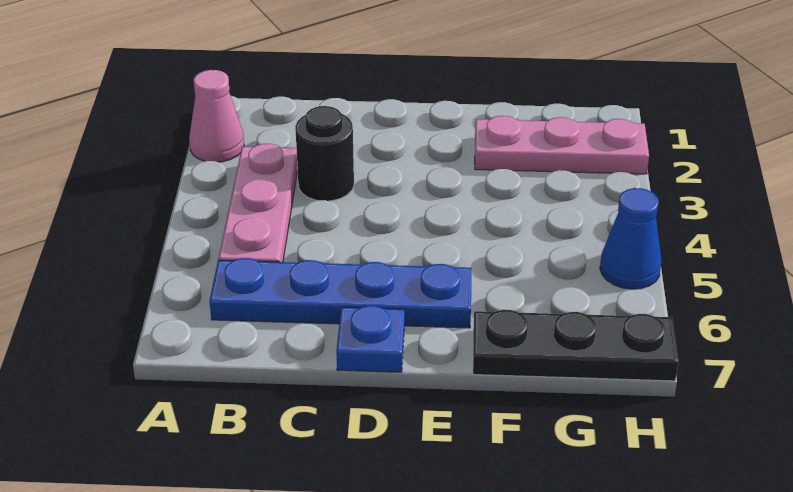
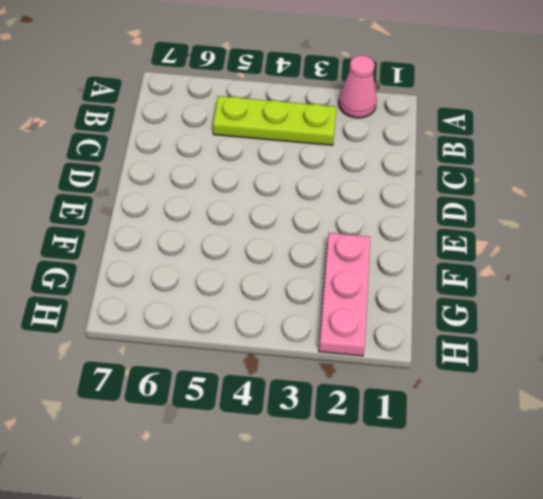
lime 1x3 plate [213,96,336,145] -> pink 1x3 plate [218,144,298,262]
none -> blue 1x4 plate [209,258,471,328]
none -> black 1x1 round brick [295,106,354,201]

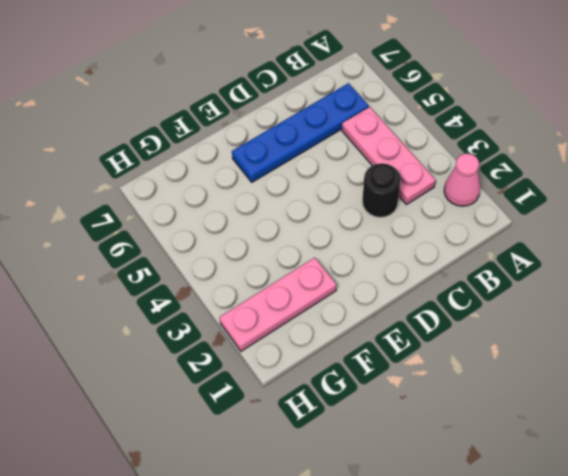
none -> blue 1x1 plate [336,306,404,372]
none -> black 1x3 plate [473,310,678,381]

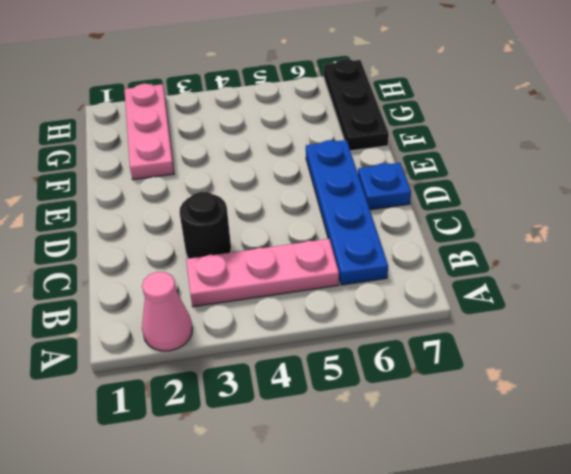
none -> blue 1x1 cone [600,188,661,289]

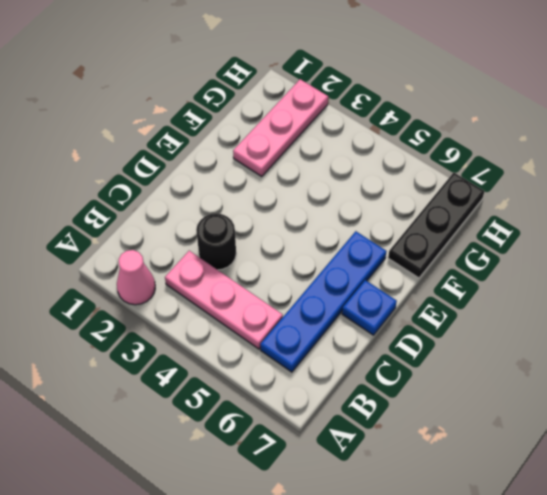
none -> blue 1x1 cone [600,188,661,289]

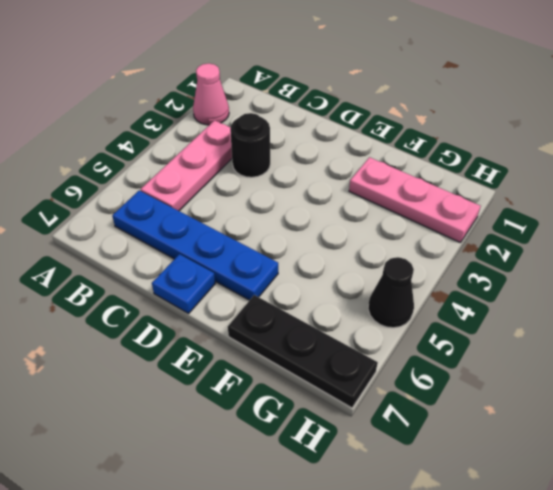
black 1x1 cone [368,257,414,328] -> blue 1x1 cone [600,188,661,289]

